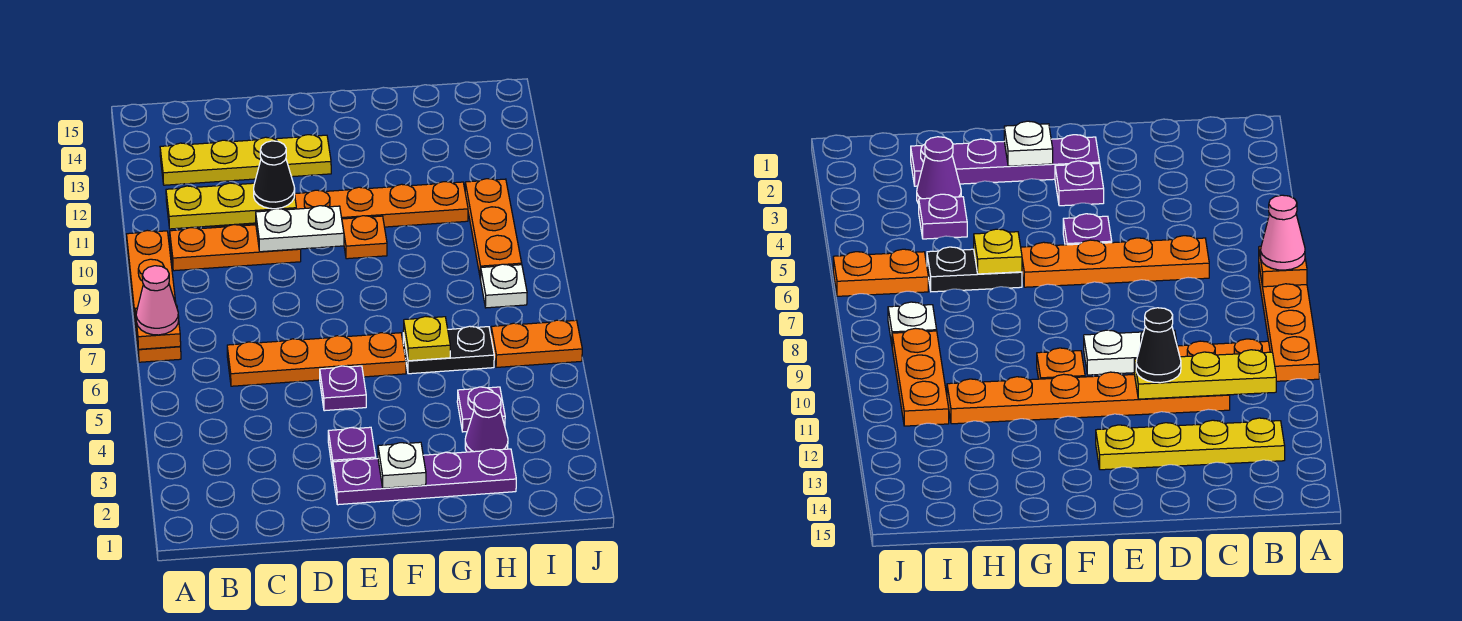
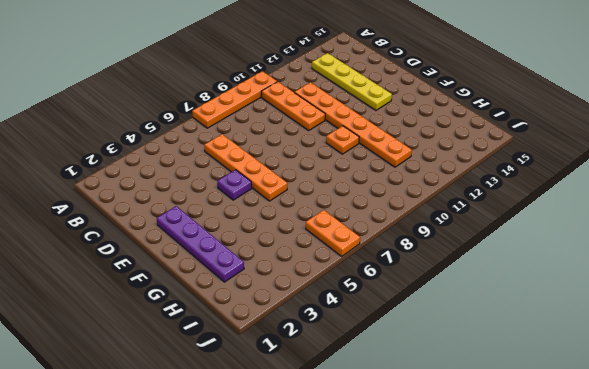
none -> purple 1x1 plate [328,427,376,471]
none -> black 1x2 plate [403,326,494,374]
none -> purple 1x1 cone [465,392,508,452]

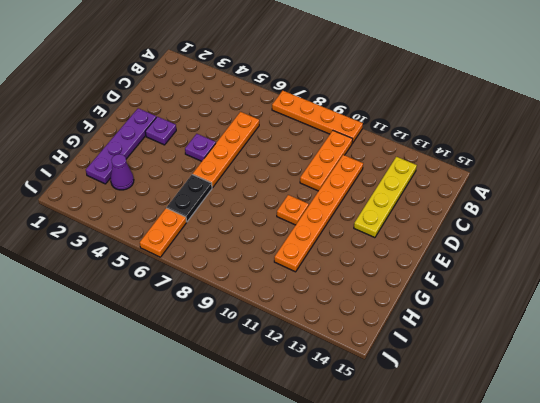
none -> purple 1x1 plate [457,387,505,432]
none -> white 1x1 plate [480,264,527,308]
none -> orange 1x3 plate [465,179,522,278]

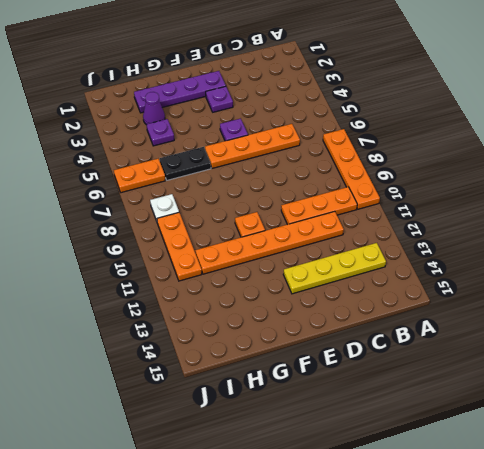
none -> orange 1x1 plate [135,305,181,349]
none -> yellow 1x3 plate [166,183,296,229]
none -> white 1x2 plate [256,206,344,252]

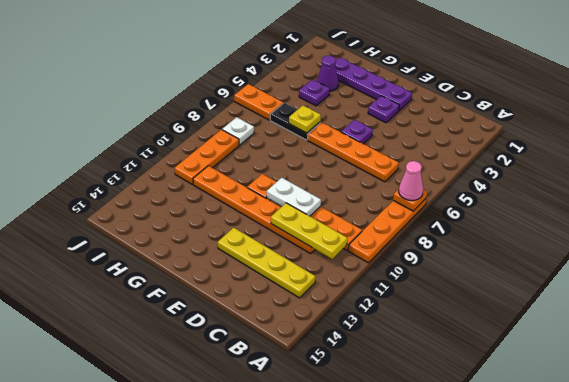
none -> white 1x1 plate [378,442,426,488]
none -> black 1x1 cone [254,141,295,209]

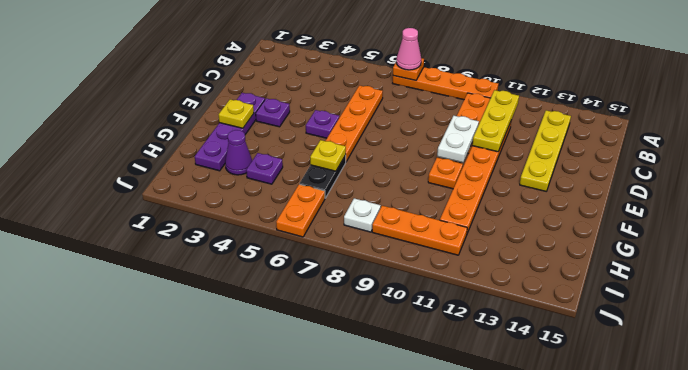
yellow 1x1 plate [219,100,254,128] -> white 1x1 plate [378,442,426,488]
none -> black 1x1 cone [254,141,295,209]

